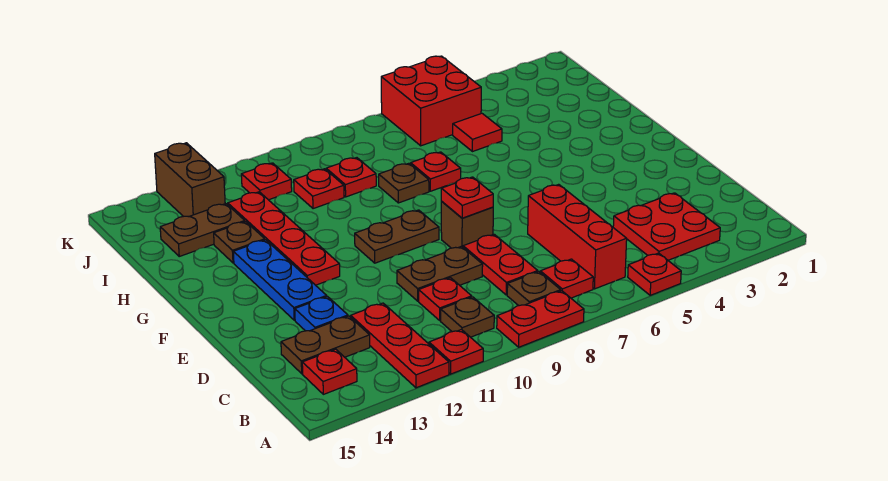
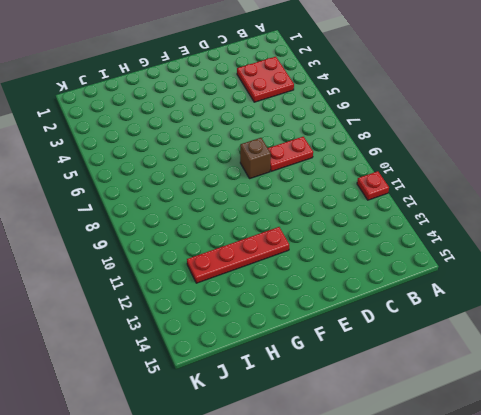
none -> red 1x1 plate [628,253,681,295]
none -> red 1x2 plate [497,291,584,347]
none -> red 1x3 plate [351,303,449,388]
none -> red 1x3 brick [528,184,627,289]

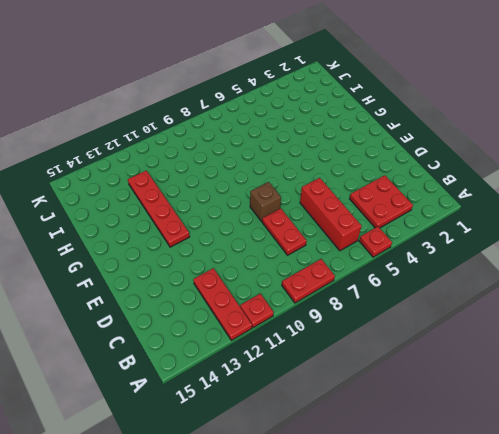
none -> red 1x1 plate [540,259,593,298]
none -> brown 1x1 plate [507,272,561,306]
none -> brown 1x1 plate [441,297,494,337]
none -> red 1x1 plate [302,349,357,394]

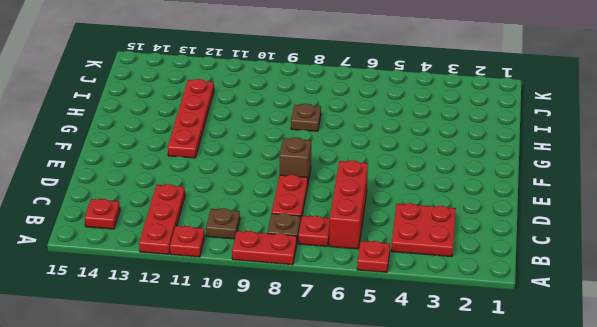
none -> red 1x1 plate [419,278,472,321]
none -> brown 1x2 plate [281,316,370,374]
none -> brown 1x2 plate [397,246,483,301]
none -> blue 1x1 plate [295,297,348,331]

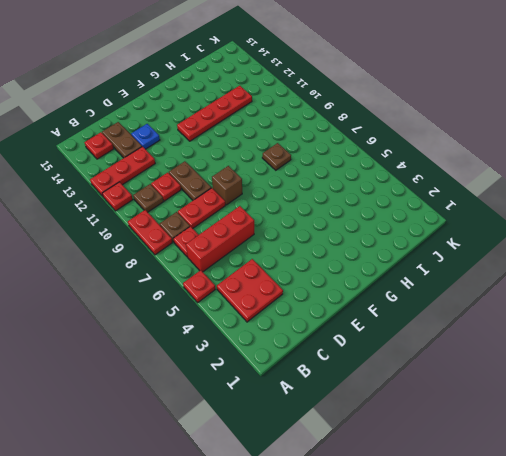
none -> blue 1x3 plate [233,240,327,320]
none -> brown 1x2 plate [355,210,439,263]
none -> red 1x1 plate [411,152,461,191]
none -> brown 1x1 plate [214,222,265,263]

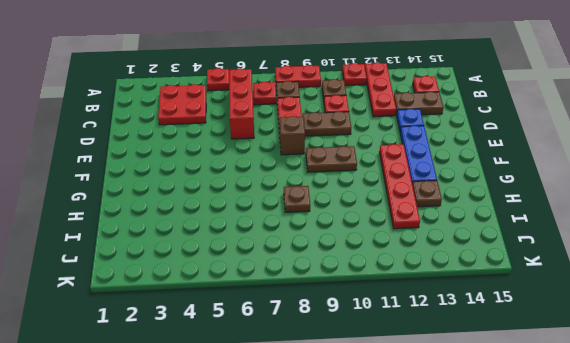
none -> red 1x1 plate [411,152,461,191]
none -> red 1x1 tile [453,113,502,152]
none -> red 1x1 plate [326,158,376,197]
none -> red 1x1 plate [294,169,344,209]

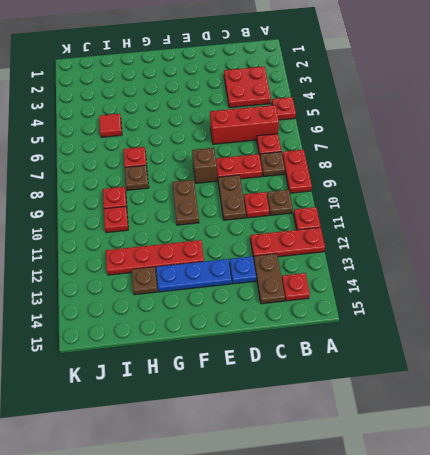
none -> brown 1x2 plate [160,204,245,256]
none -> red 2x2 brick [381,56,481,146]
none -> red 1x1 plate [241,163,292,200]
none -> brown 1x2 brick [155,143,225,217]

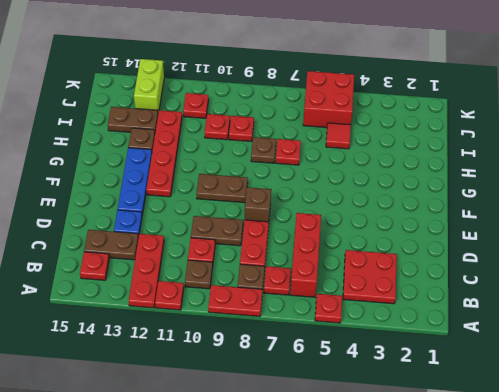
lime 1x2 brick [134,59,164,113] -> brown 1x2 brick [155,143,225,217]
none -> red 1x1 plate [441,177,493,218]

